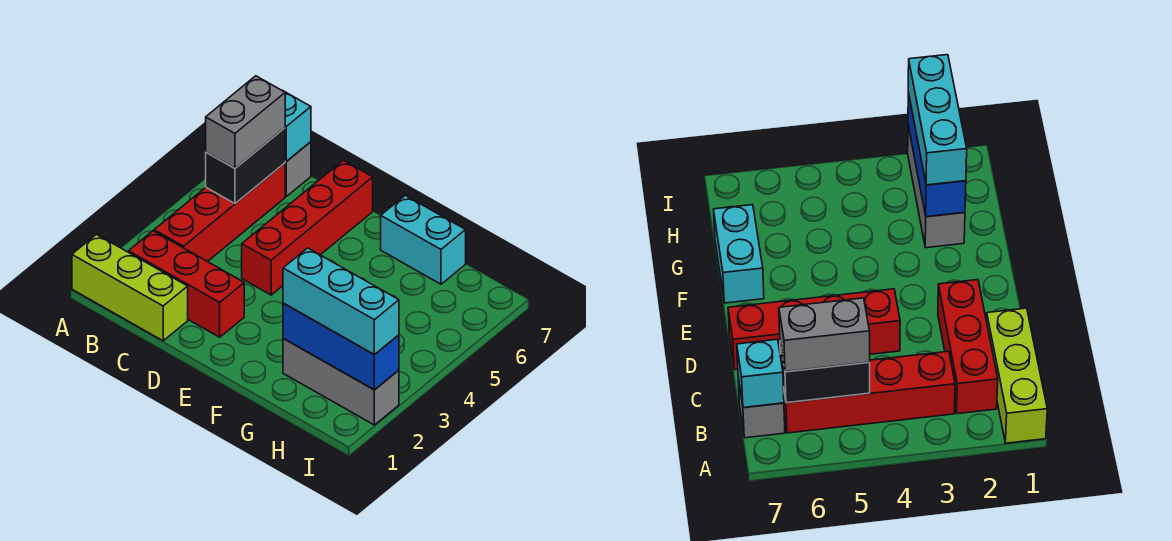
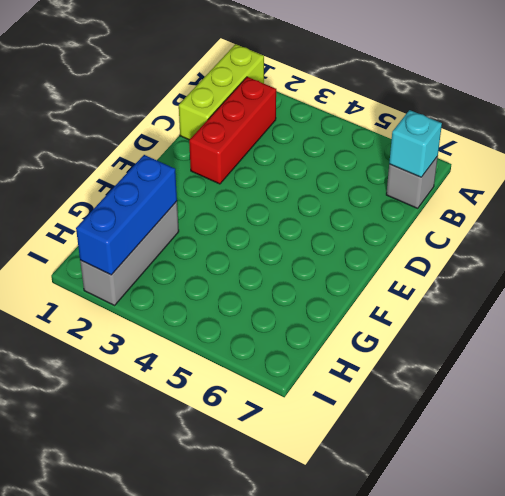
none -> red 1x4 brick [154,163,285,262]
none -> red 1x4 brick [242,160,373,295]
none -> cyan 1x2 brick [381,195,466,284]

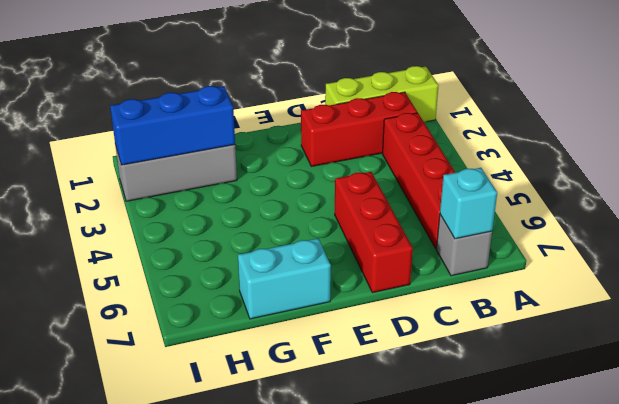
red 1x3 brick [335,172,413,293] -> red 1x4 brick [242,160,373,295]
none -> black 1x2 brick [206,128,285,203]
none -> grey 1x2 brick [206,76,285,168]
none -> cyan 1x3 brick [283,248,399,355]

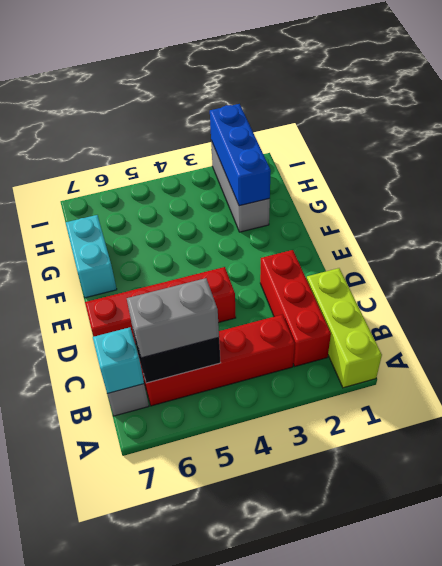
none -> cyan 1x3 brick [283,248,399,355]

